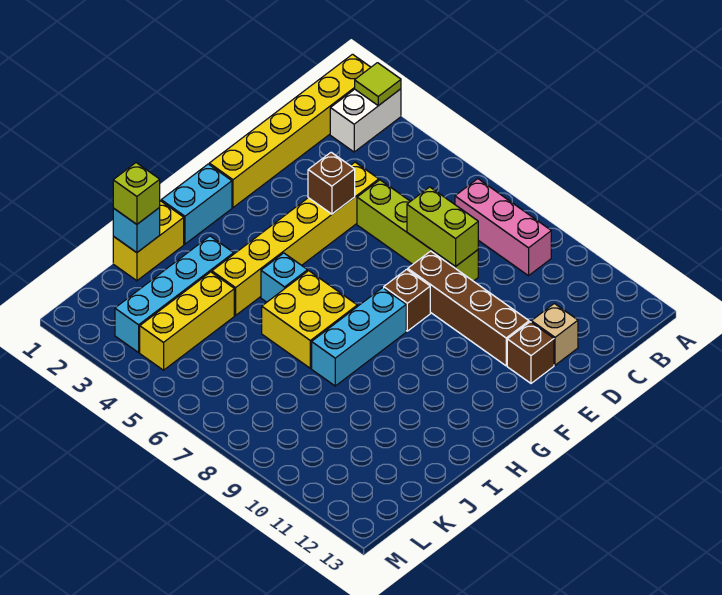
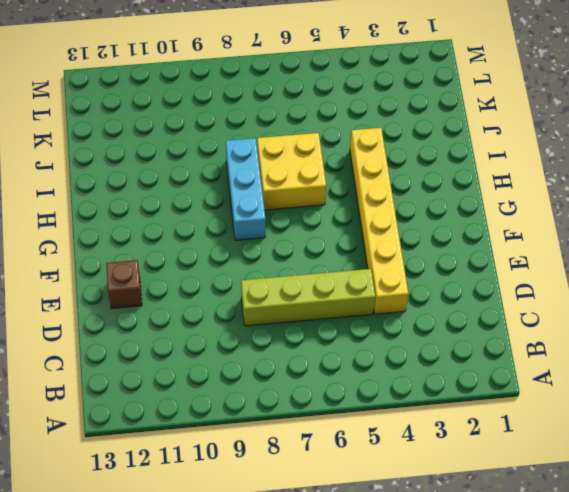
none -> yellow 1x6 brick [209,54,371,207]
none -> white 1x2 brick [330,89,401,152]
none -> pink 1x3 brick [455,179,551,276]

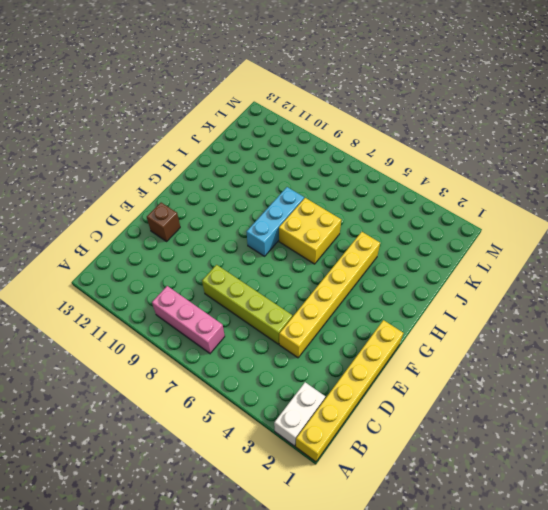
none -> tan 1x1 brick [531,303,578,365]
none -> brown 1x4 brick [408,251,529,366]
none -> brown 1x1 brick [384,269,430,331]

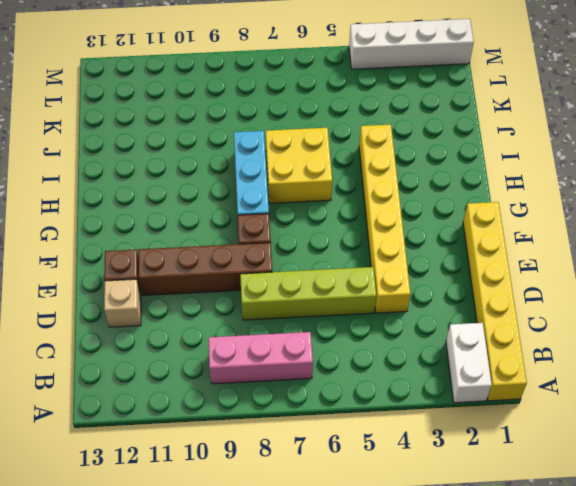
white 1x4 brick [349,19,474,69] -> none
none -> cyan 1x2 brick [161,164,232,244]
none -> cyan 1x1 brick [261,253,308,302]
none -> yellow 1x2 brick [113,201,184,281]

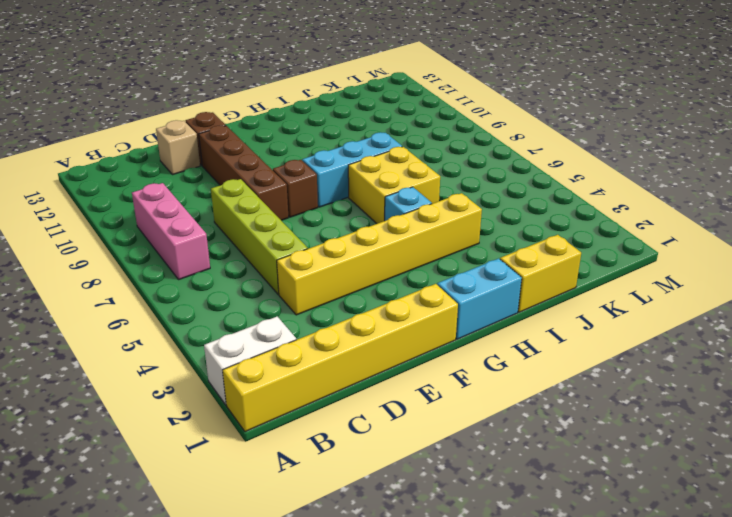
none -> cyan 1x4 brick [115,236,234,353]
none -> yellow 1x3 brick [140,272,234,370]
none -> lime 1x1 tile [355,63,401,106]

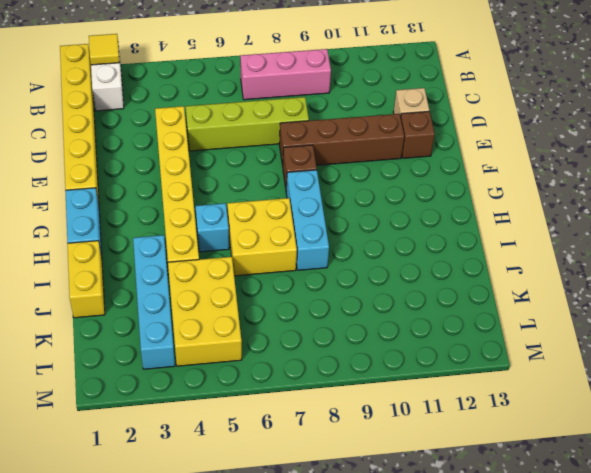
yellow 1x1 tile [89,34,120,65] -> lime 1x1 tile [355,63,401,106]
yellow 2x3 brick [168,257,242,366] -> yellow 1x3 brick [140,272,234,370]
none -> lime 1x2 brick [407,187,478,267]
none -> brown 1x1 brick [308,152,355,214]
none -> cyan 1x1 brick [113,208,160,253]

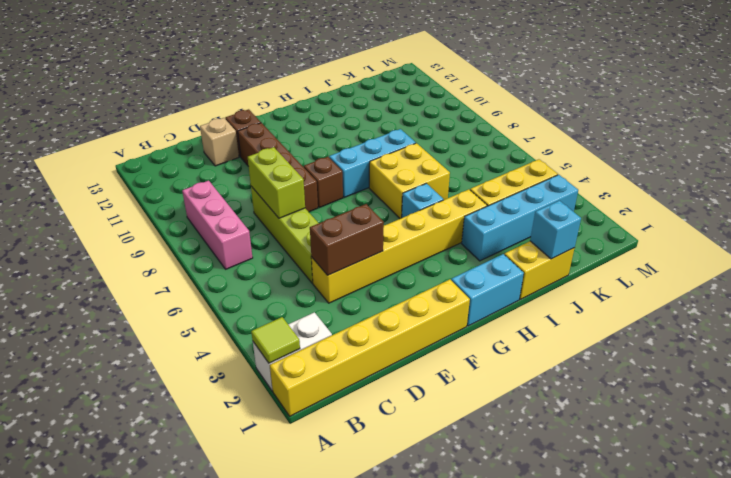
brown 1x2 brick [310,204,384,275] -> brown 1x1 brick [308,152,355,214]
none -> lime 1x1 brick [113,163,160,224]

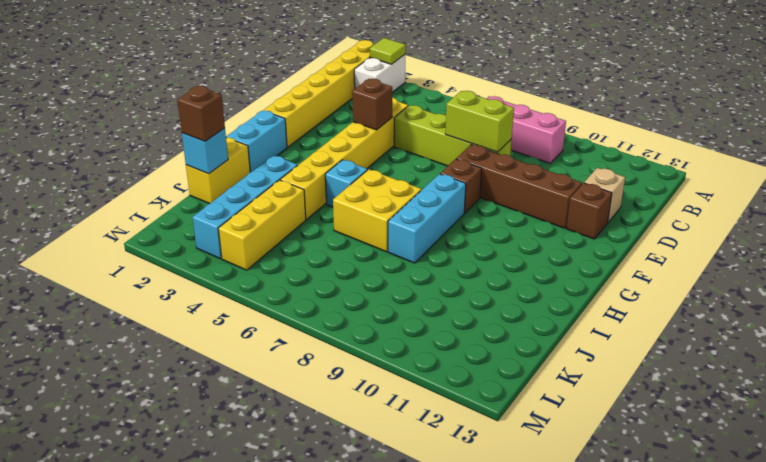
brown 1x1 brick [177,86,225,141] -> lime 1x1 brick [113,163,160,224]

